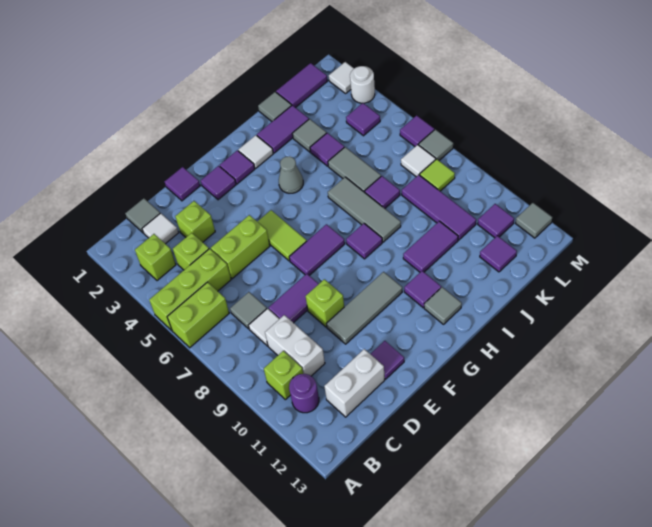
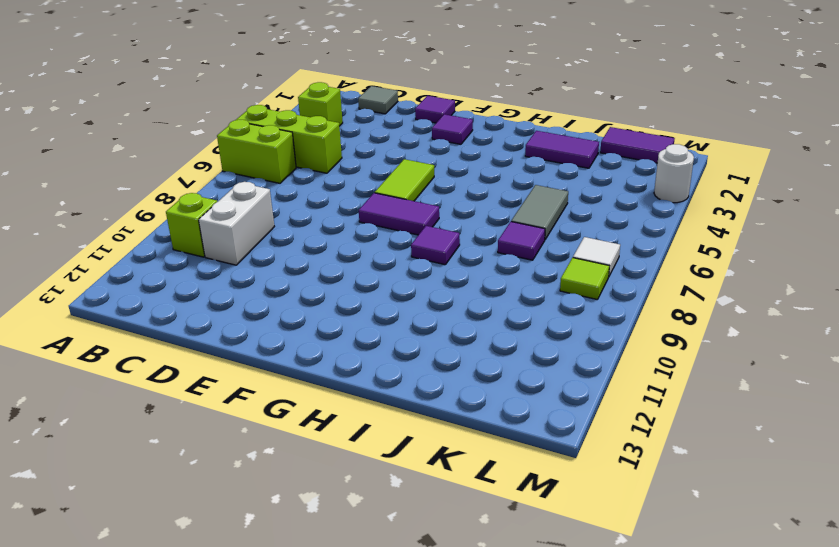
none -> purple 1x1 round brick [289,374,319,413]
none -> white 1x1 tile [142,213,179,244]
none -> lime 1x1 brick [173,233,209,270]
none -> grey 1x1 tile [230,292,267,329]

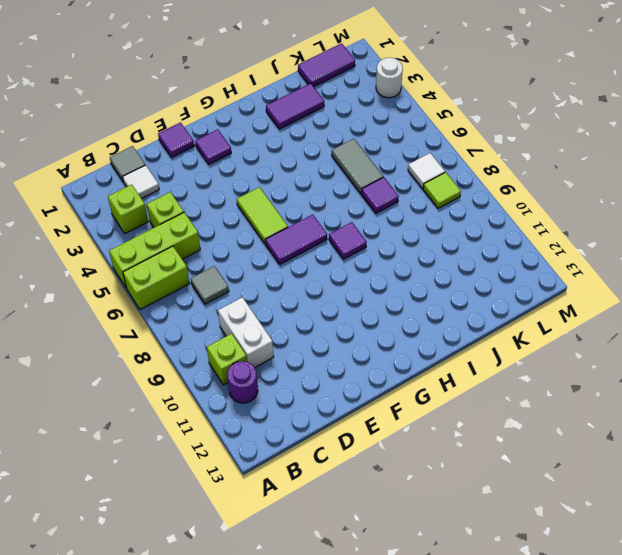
none -> white 1x1 tile [249,309,279,346]
none -> white 1x2 brick [324,349,385,417]
none -> lime 1x1 brick [175,201,215,242]
none -> lime 1x2 brick [211,215,270,279]

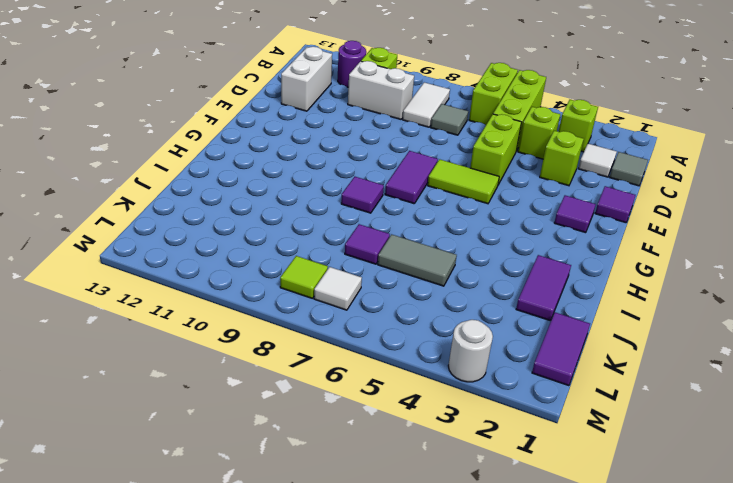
white 1x2 tile [403,82,450,127] -> white 1x1 tile [249,309,279,346]
none -> purple 1x2 tile [269,274,319,323]
none -> lime 1x1 brick [306,279,344,327]
none -> grey 1x3 tile [327,272,402,344]
none -> purple 1x1 tile [371,341,404,379]

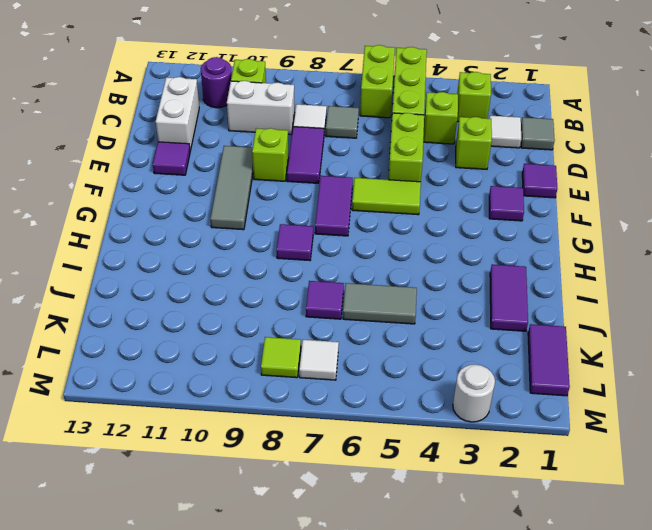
none -> purple 1x1 tile [220,150,255,184]
none -> white 1x1 tile [238,135,273,168]
none -> grey 1x1 cone [279,156,303,193]
none -> purple 1x1 tile [404,271,441,308]

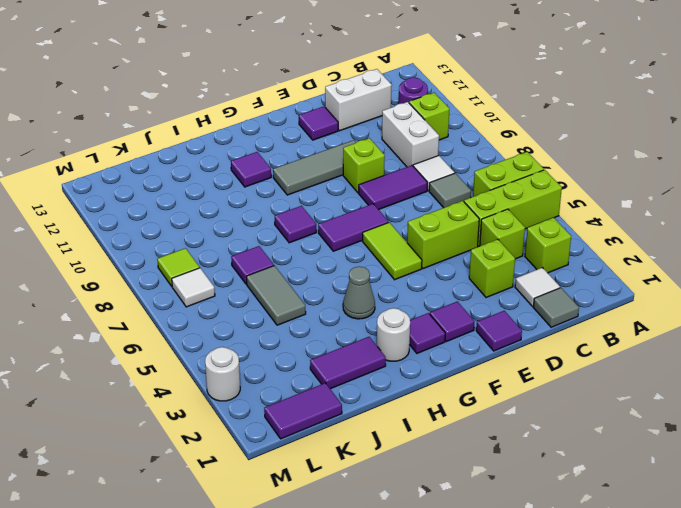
white 1x1 round brick [377,308,410,361] -> white 1x1 tile [238,135,273,168]
none -> grey 1x1 tile [424,287,462,324]
none -> grey 1x3 tile [328,177,401,242]
none -> purple 1x2 tile [403,221,458,272]
none -> grey 1x1 tile [258,92,292,121]

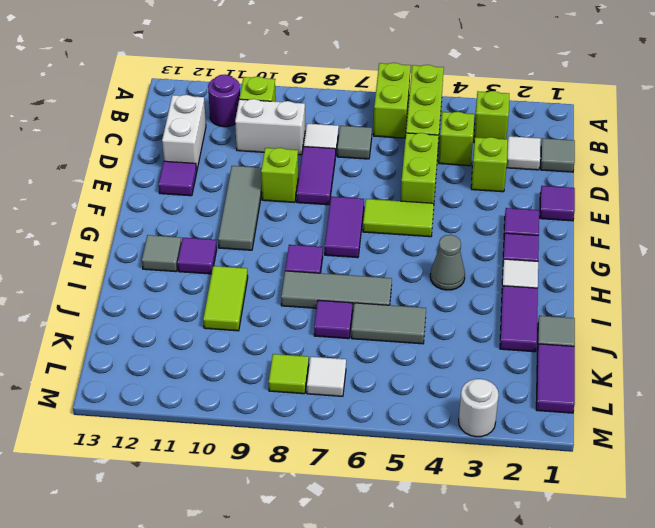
lime 1x2 tile [203,266,248,331] -> purple 1x2 tile [403,221,458,272]
none -> grey 1x1 tile [293,119,326,152]
none -> purple 1x1 tile [310,133,344,166]
none -> purple 1x3 tile [402,175,476,240]
none -> purple 1x1 tile [480,236,517,272]

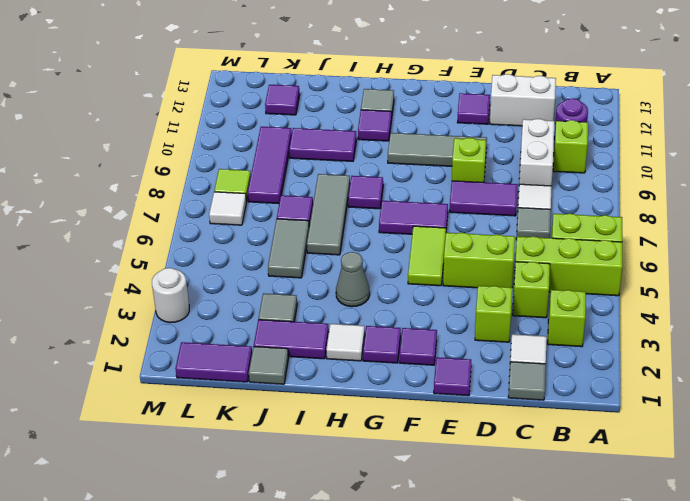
none -> purple 1x1 tile [310,133,344,166]
none -> purple 1x1 tile [346,103,380,136]
none -> purple 1x1 tile [478,204,514,238]
none -> white 1x1 tile [329,62,354,93]

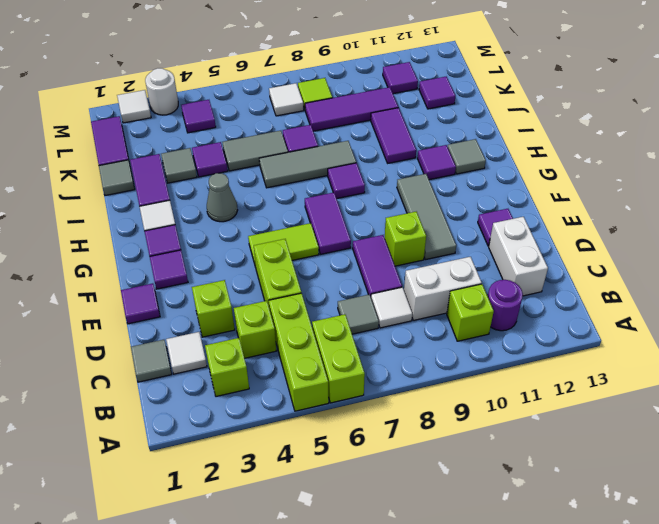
none -> purple 1x1 tile [400,115,434,146]
none -> grey 1x1 tile [419,129,453,160]
none -> grey 1x1 tile [516,203,552,238]

